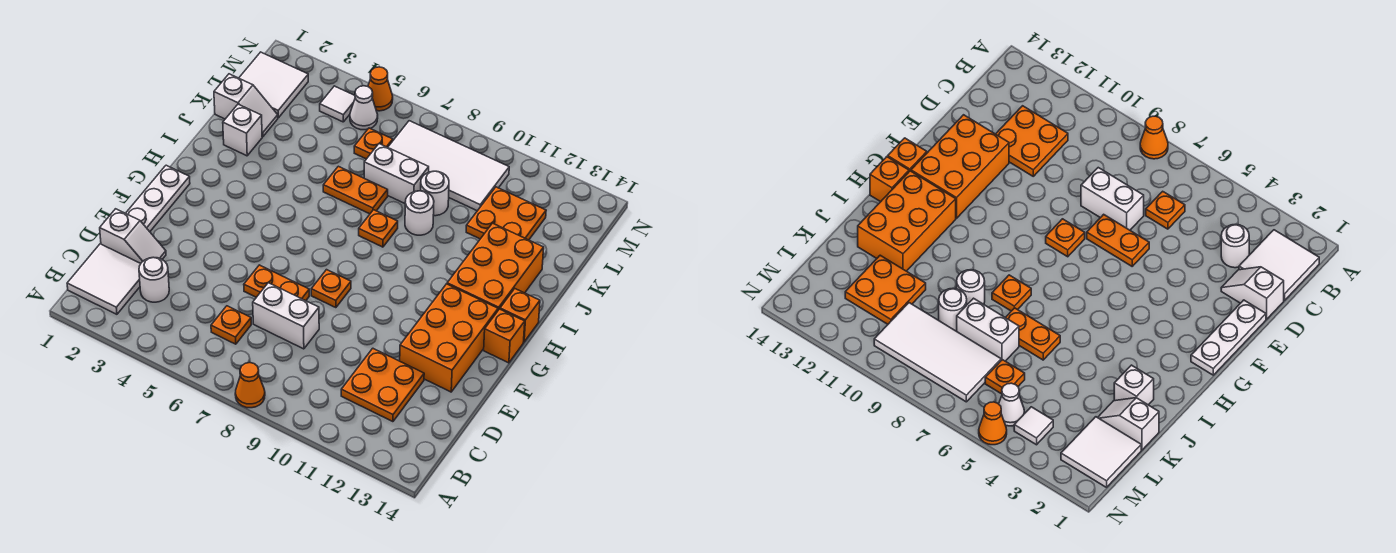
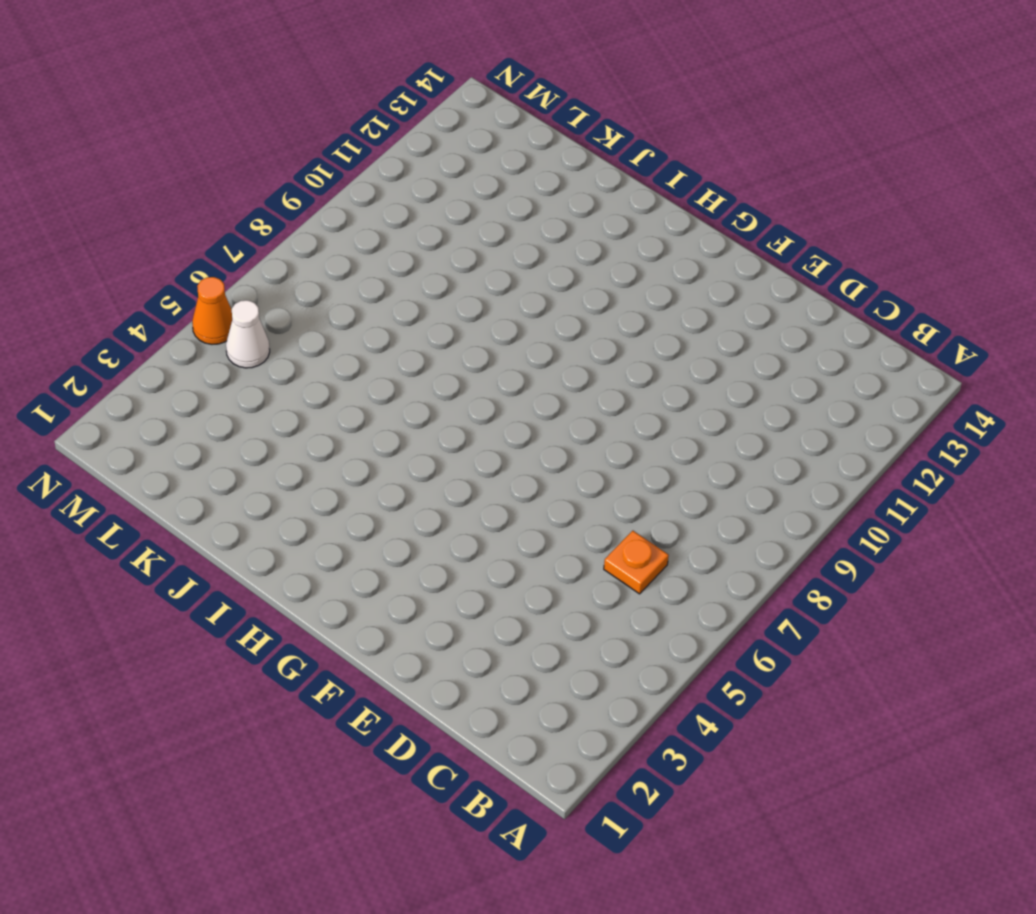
none -> orange 1x1 cone [235,363,265,408]
none -> white 2x2 tile [67,244,141,314]
none -> white 1x1 round brick [139,258,169,302]

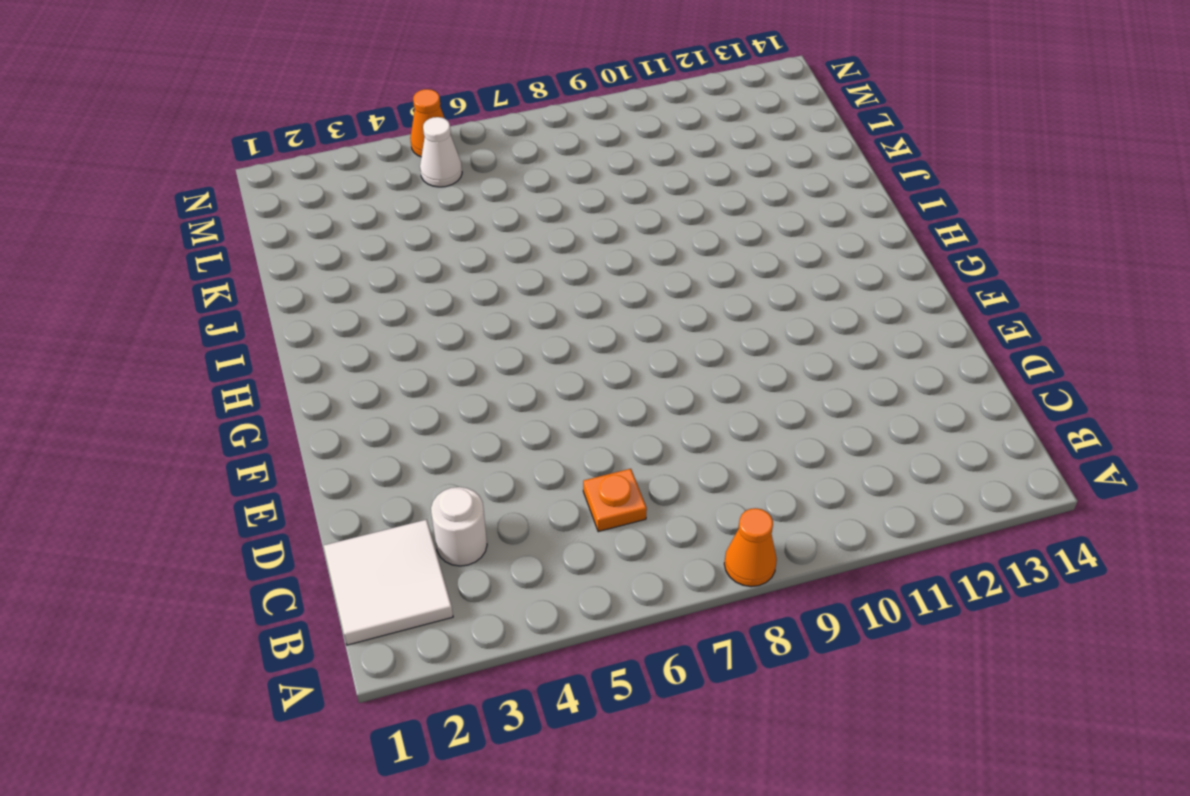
none -> orange 2x2 plate [341,348,424,422]
none -> white 1x2 slope [100,209,166,263]
none -> white 1x2 brick [253,283,319,349]

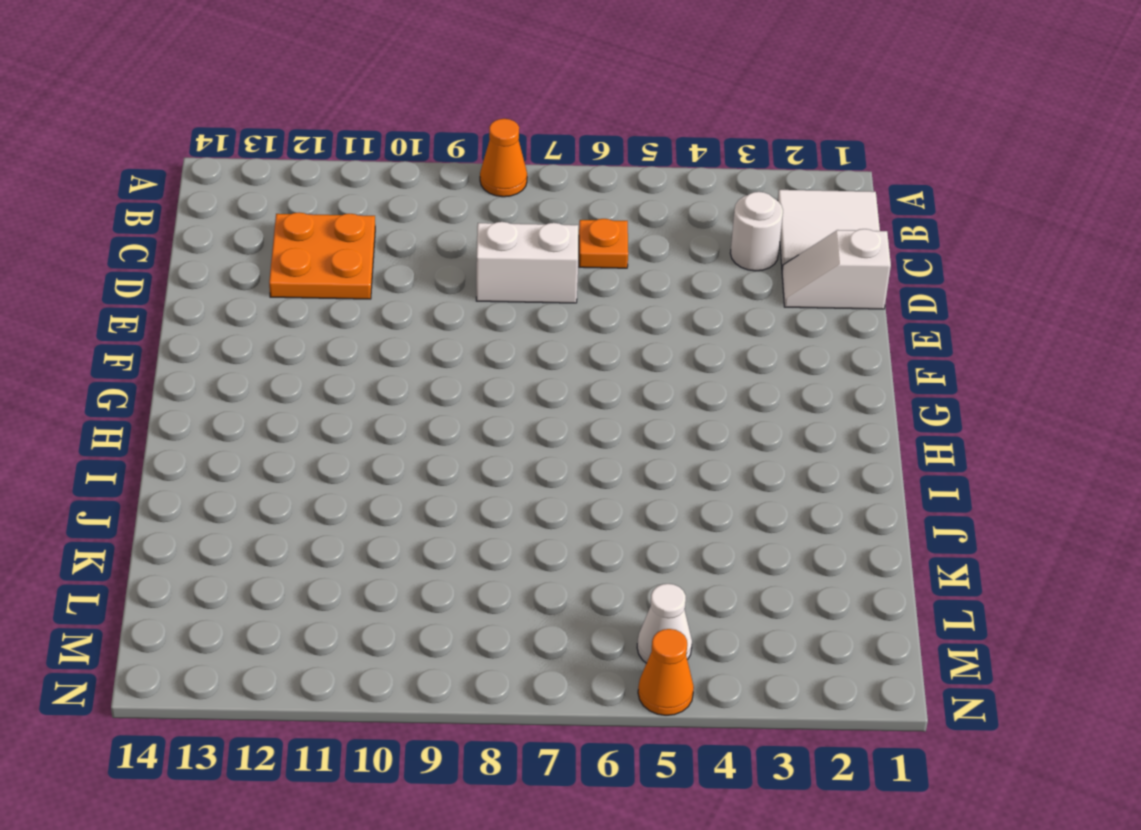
none -> white 1x3 plate [126,165,190,232]
none -> orange 1x2 plate [244,265,309,301]
none -> orange 2x3 brick [400,284,498,392]

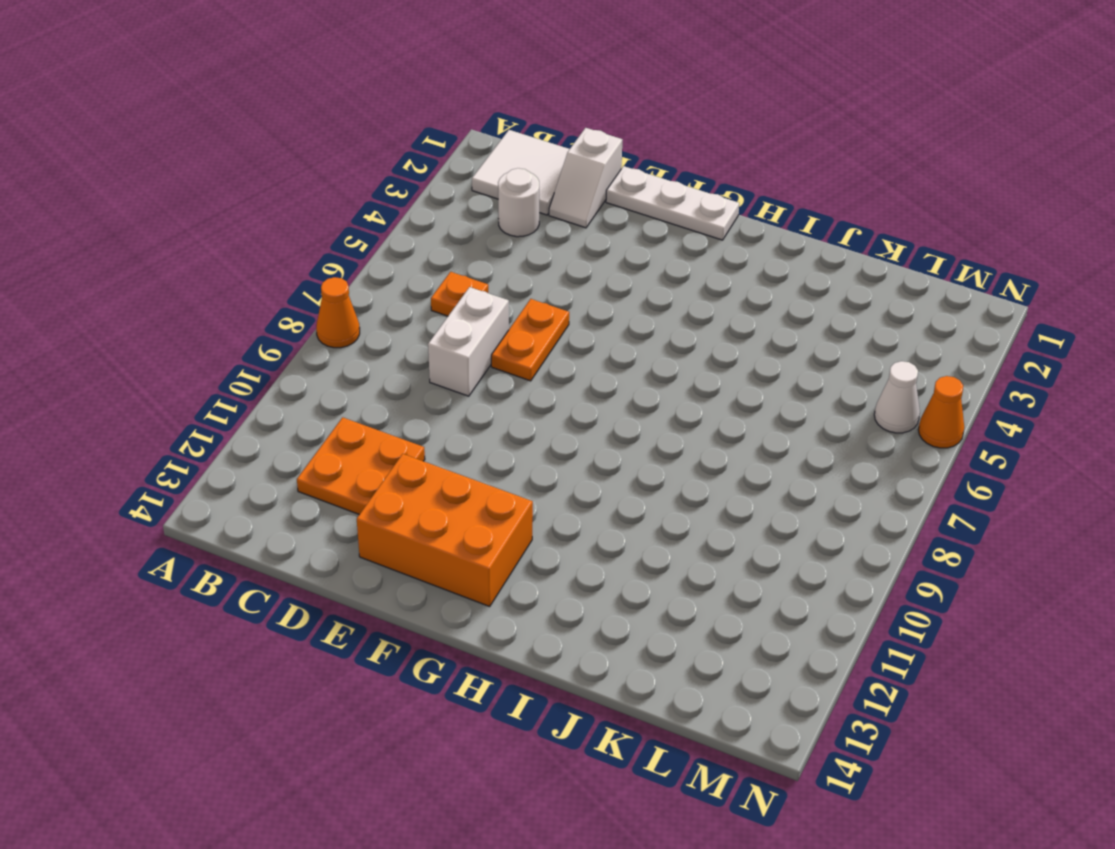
none -> orange 1x1 plate [311,270,351,308]
none -> orange 1x1 brick [484,309,525,363]
none -> orange 2x3 brick [447,223,544,310]

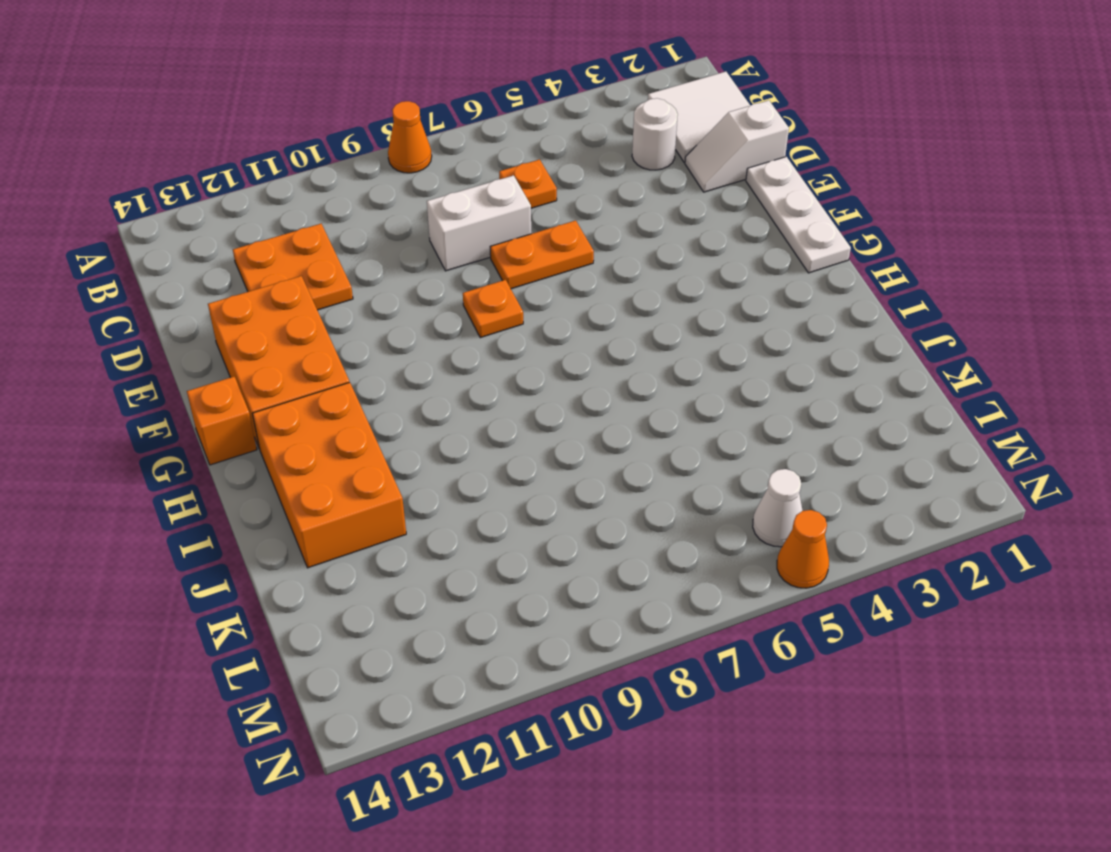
none -> orange 1x1 brick [500,289,540,342]
none -> orange 1x1 plate [359,210,398,247]
none -> white 1x1 brick [223,104,262,156]

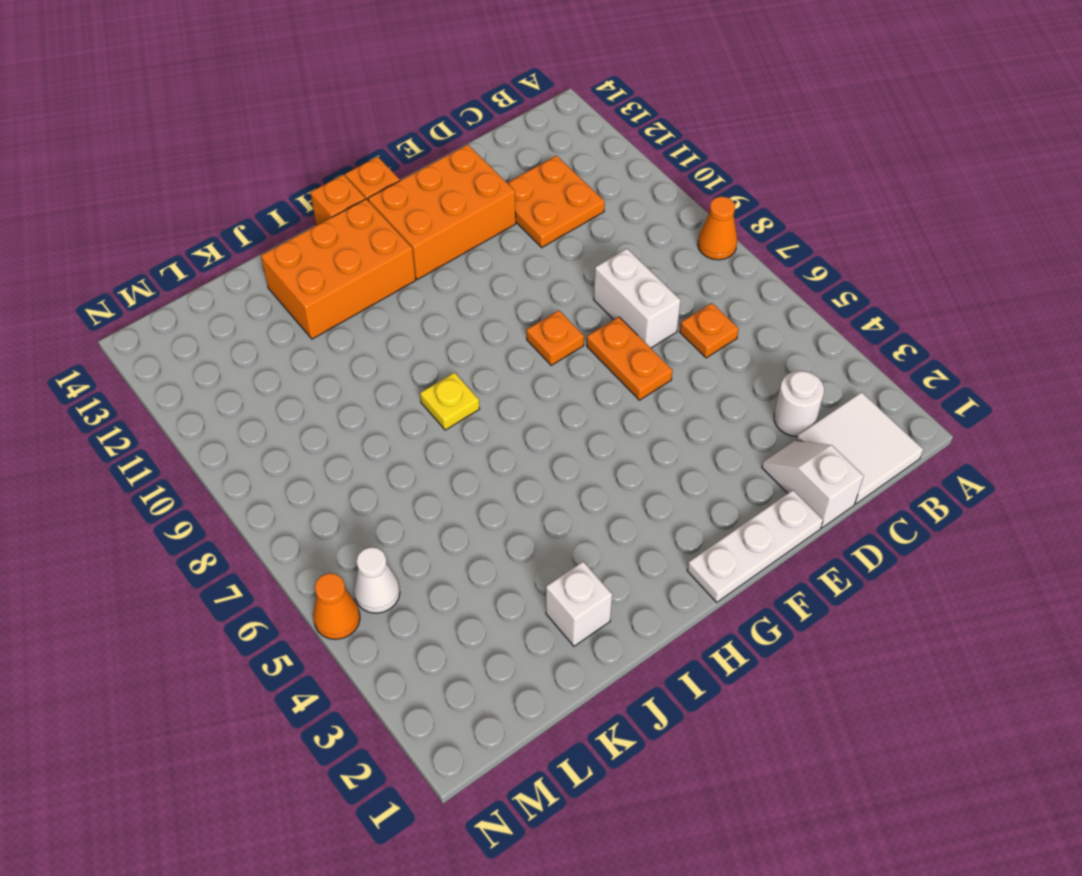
yellow 1x1 plate [420,373,480,430] -> orange 1x1 plate [359,210,398,247]
none -> orange 1x2 plate [323,166,388,214]
none -> white 1x1 round brick [405,191,434,235]
none -> white 1x2 slope [214,74,278,137]

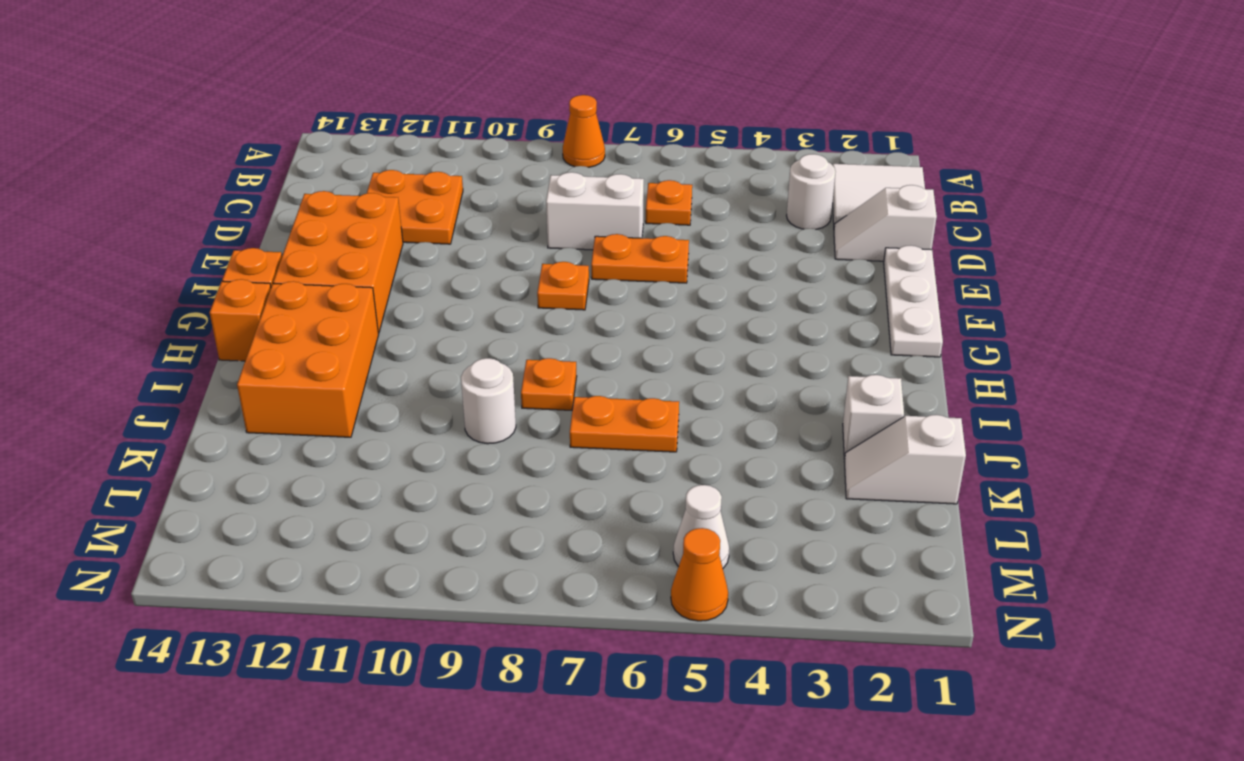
none -> white 1x2 brick [364,144,429,203]
none -> white 1x1 round brick [421,171,449,216]
none -> orange 2x2 plate [466,187,546,240]

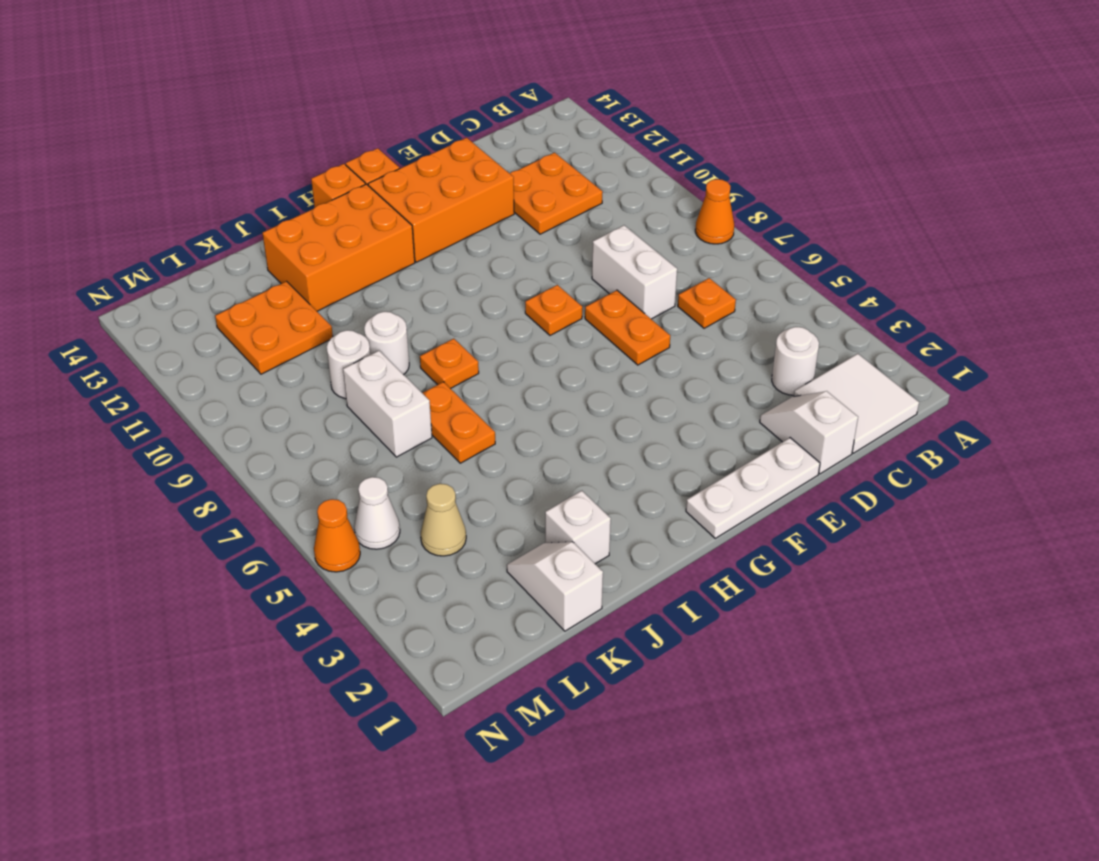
tan 1x1 cone [421,484,466,556] -> none
none -> white 2x2 tile [239,52,308,118]
none -> orange 1x1 plate [354,128,393,159]
none -> white 2x4 tile [388,121,509,211]

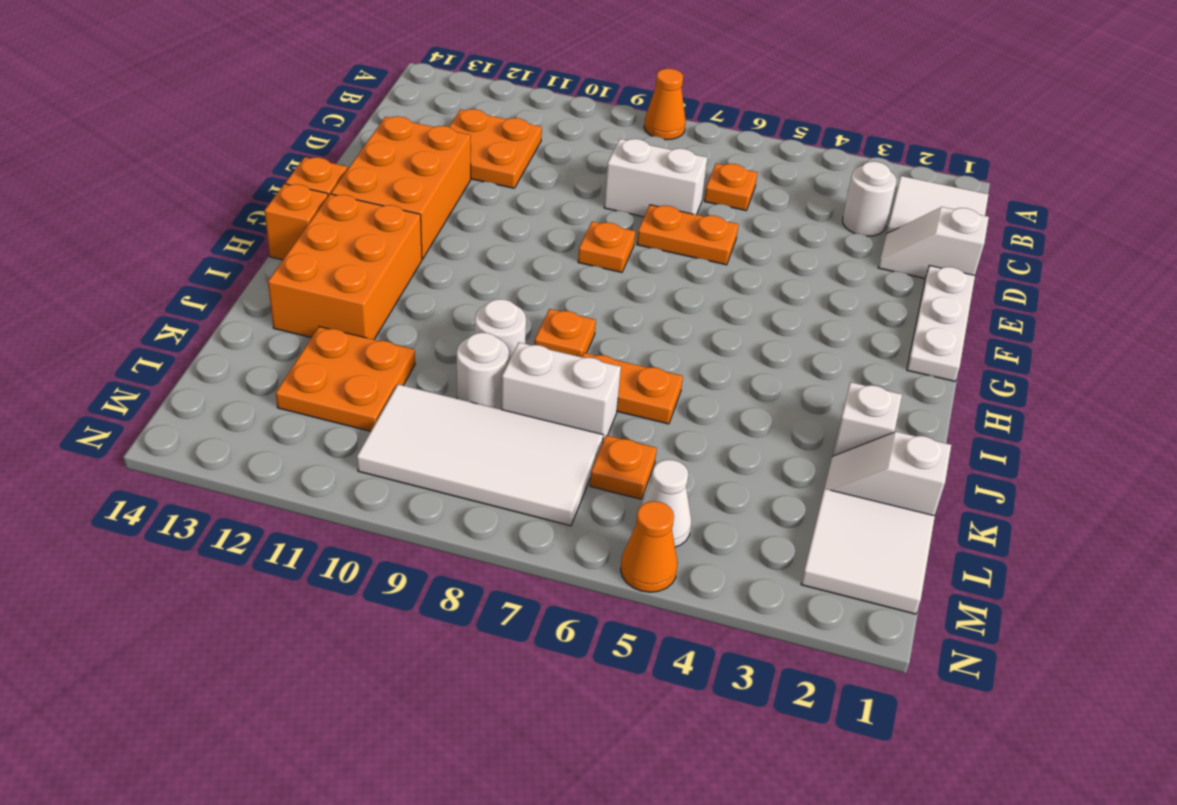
none -> white 1x1 tile [320,86,355,122]

